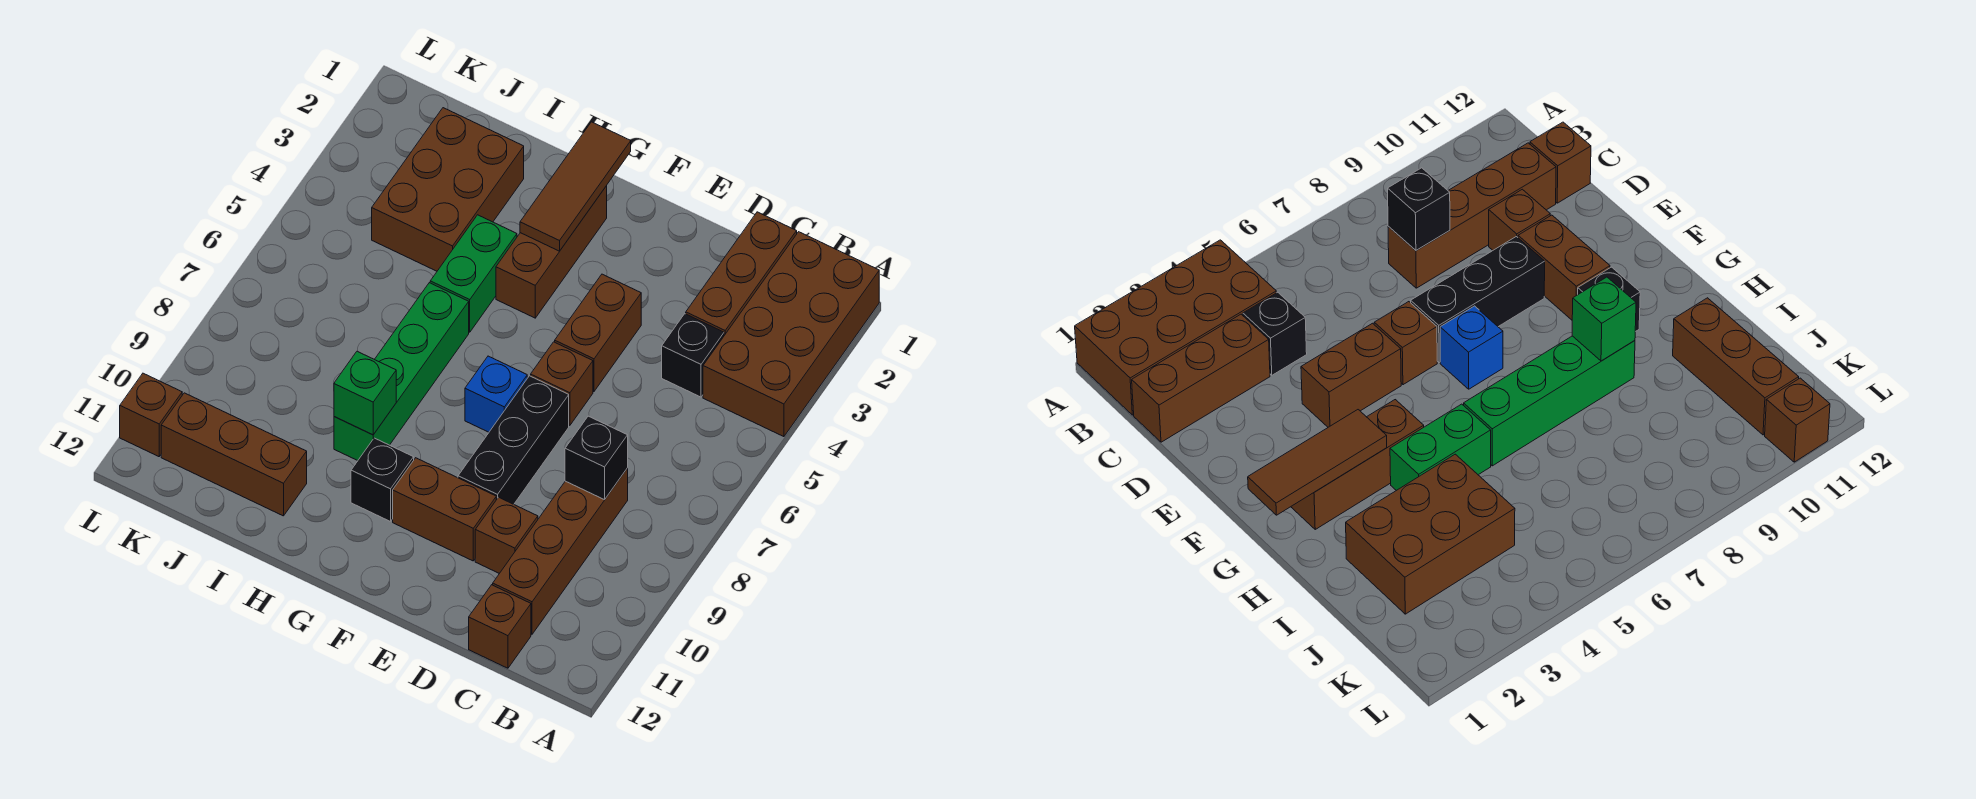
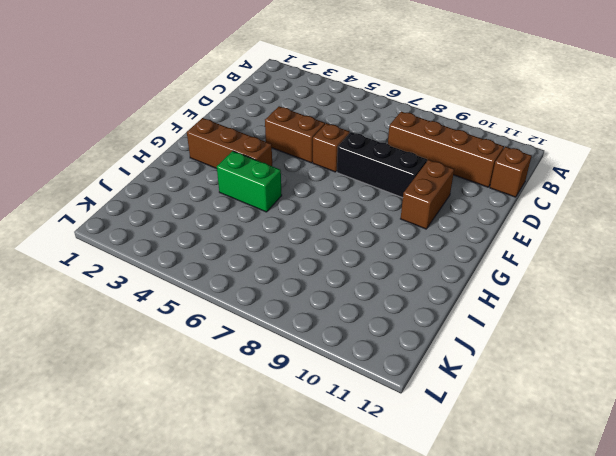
none -> brown 2x4 brick [703,232,879,437]
none -> brown 1x3 brick [686,212,797,335]
none -> black 1x1 brick [662,314,724,397]

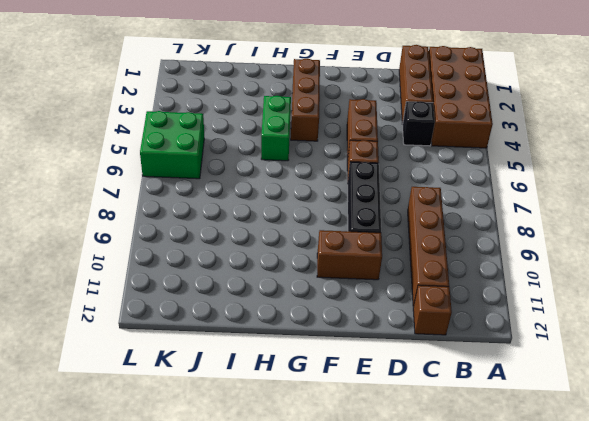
green 2x2 brick [140,111,204,179] -> none
none -> brown 1x1 brick [475,497,538,573]
none -> blue 1x1 brick [465,356,527,432]
none -> black 1x1 brick [351,438,414,522]

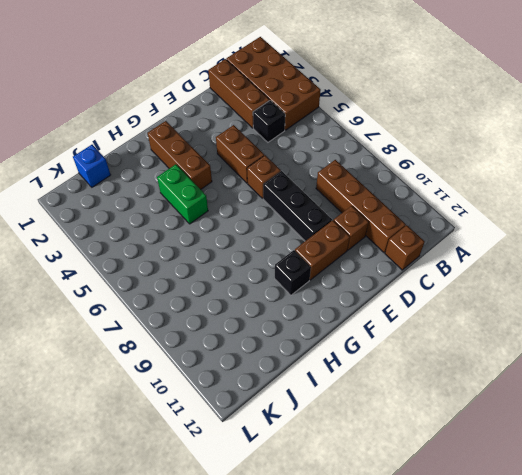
blue 1x1 brick [73,145,111,187] -> blue 1x1 brick moved to [465,356,527,432]
none -> green 1x4 brick [334,283,469,461]
none -> brown 2x3 brick [372,108,524,271]
none -> brown 1x3 brick [161,393,307,516]

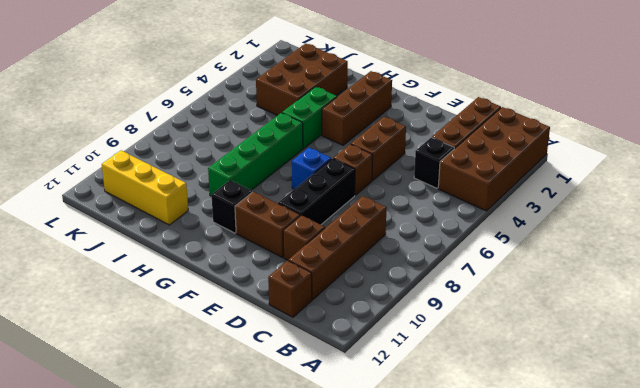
yellow 1x3 brick [102,150,188,225] -> brown 1x3 brick [161,393,307,516]
none -> brown 1x1 brick [120,373,182,457]
none -> black 1x1 brick [565,416,628,500]
none -> brown 1x3 tile [520,122,631,251]

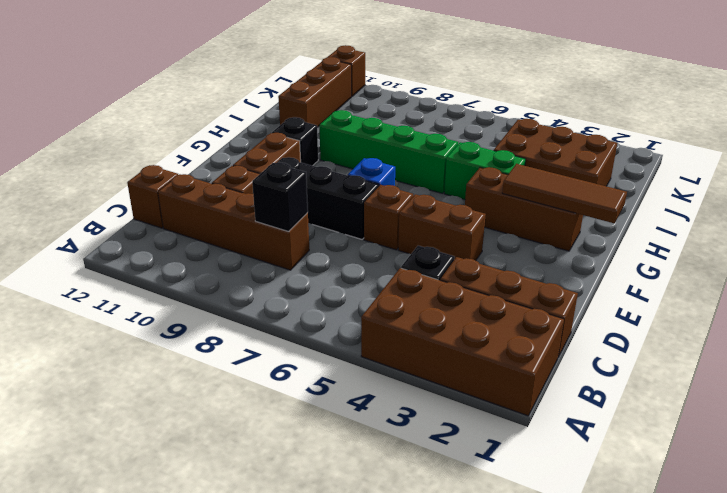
none -> green 1x1 brick [334,351,396,435]

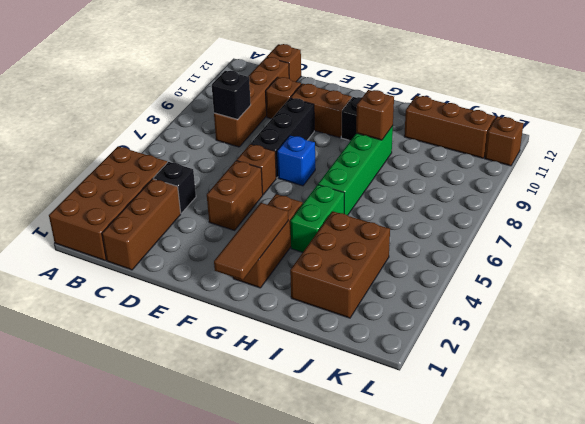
brown 1x1 brick [356,90,394,140] -> green 1x1 brick [334,351,396,435]

